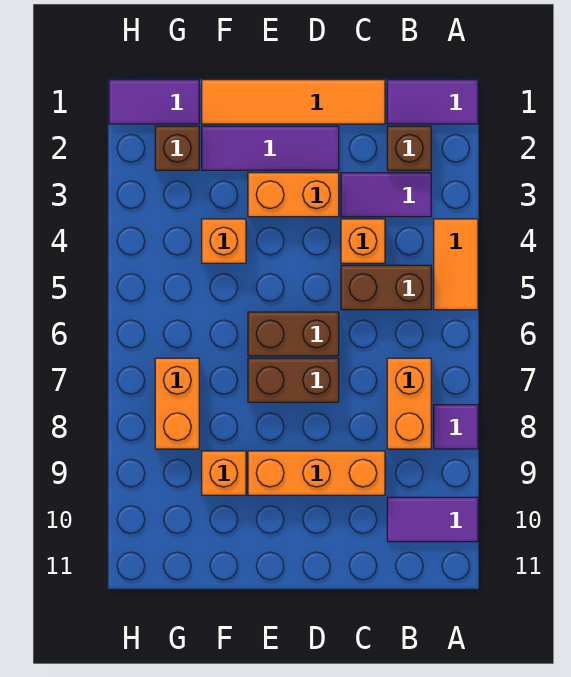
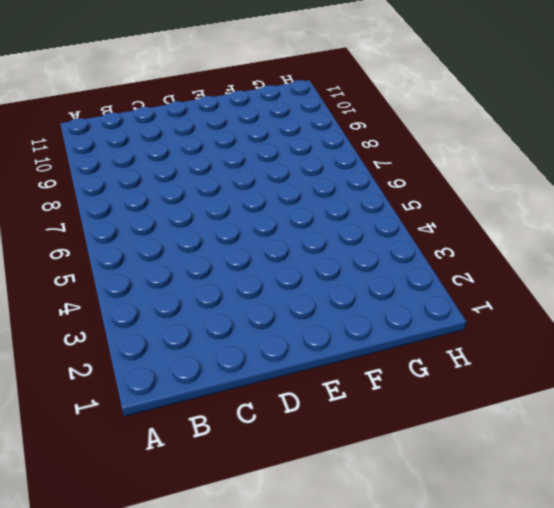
none -> purple 1x2 tile [387,80,478,124]
none -> orange 1x2 tile [434,219,478,310]
none -> purple 1x1 tile [434,405,478,449]

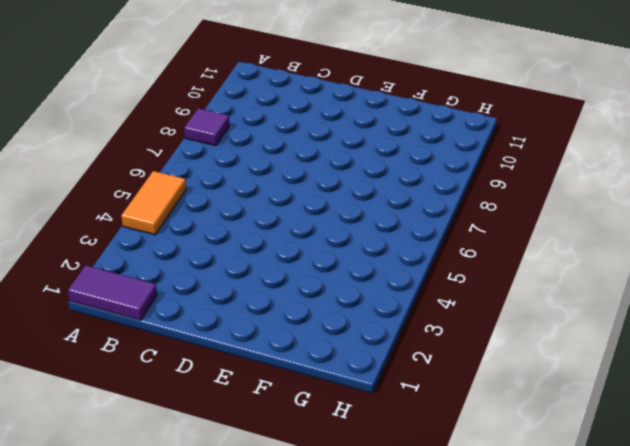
none -> purple 1x2 tile [387,497,478,542]
none -> brown 1x1 brick [387,126,431,170]
none -> purple 1x2 tile [341,173,431,217]

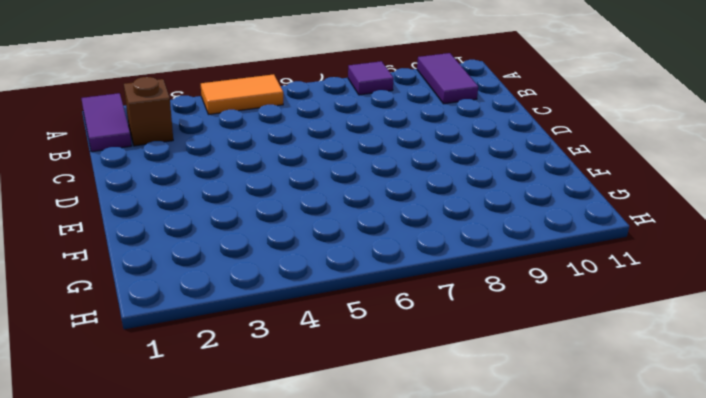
none -> purple 1x2 tile [341,173,431,217]
none -> brown 1x2 brick [341,265,431,310]
none -> orange 1x2 brick [387,358,431,449]

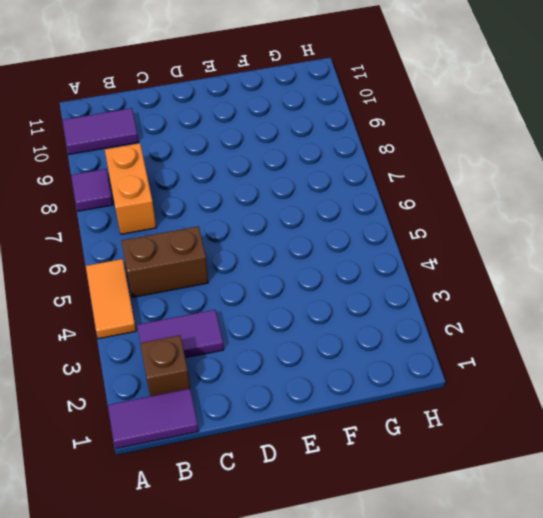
none -> orange 1x4 tile [202,80,385,124]
none -> orange 1x1 brick [341,219,385,263]
none -> orange 1x3 brick [248,451,385,495]

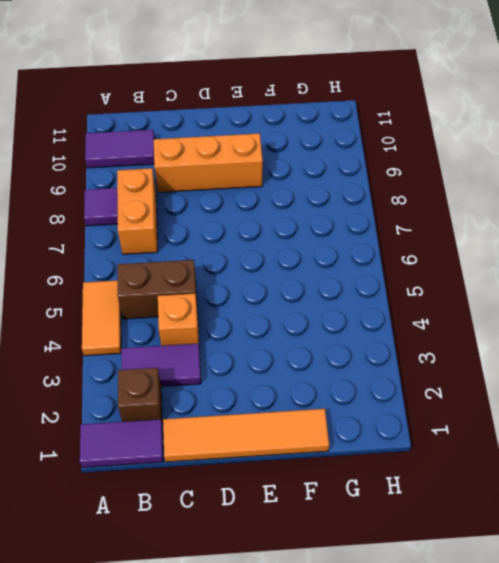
none -> purple 1x3 tile [202,126,339,170]
none -> orange 1x2 brick [248,173,339,217]
none -> brown 1x2 brick [248,312,339,356]

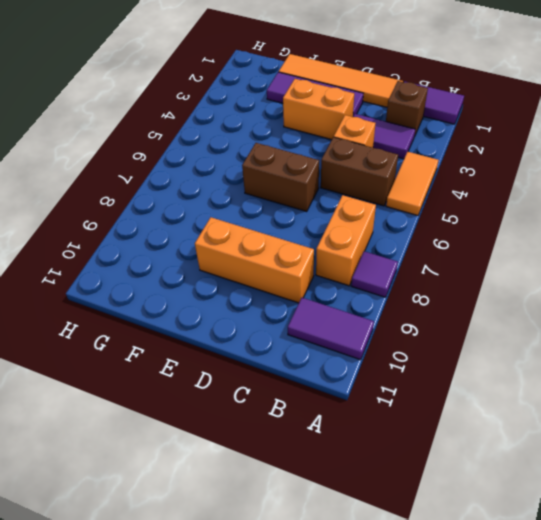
none -> brown 1x2 brick [248,358,339,402]
none -> orange 1x1 brick [202,219,246,263]
none -> orange 1x1 brick [202,451,246,495]

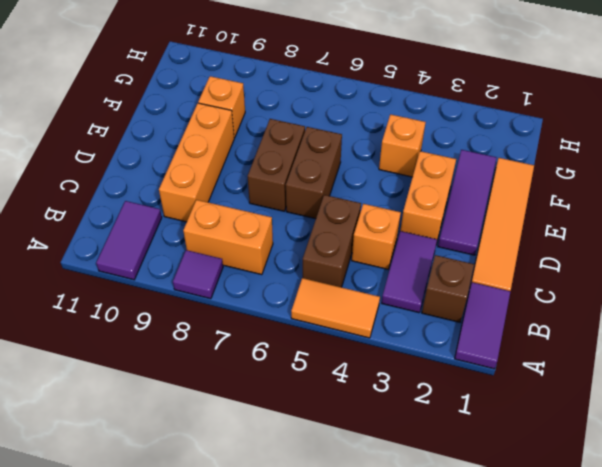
none -> purple 1x2 tile [109,80,199,124]
none -> brown 1x1 brick [155,126,199,170]
none -> orange 1x2 brick [155,358,199,449]

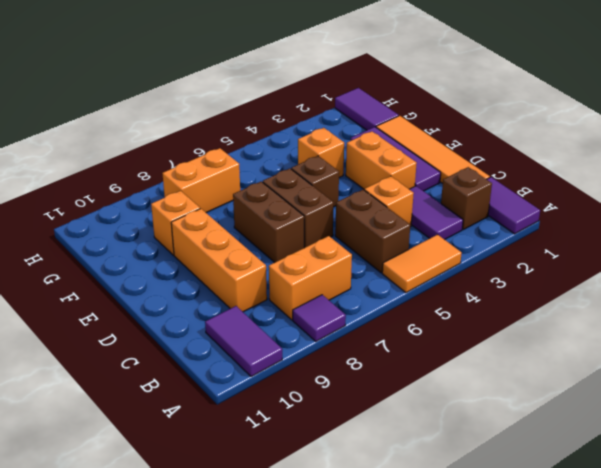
brown 1x1 brick [291,156,339,207] -> brown 1x1 brick moved to [155,126,199,170]

